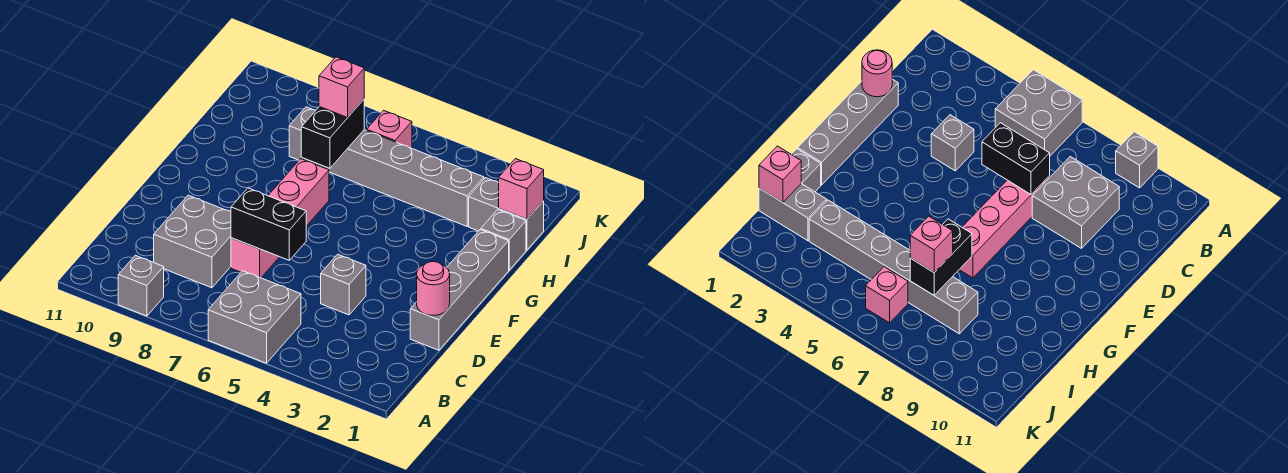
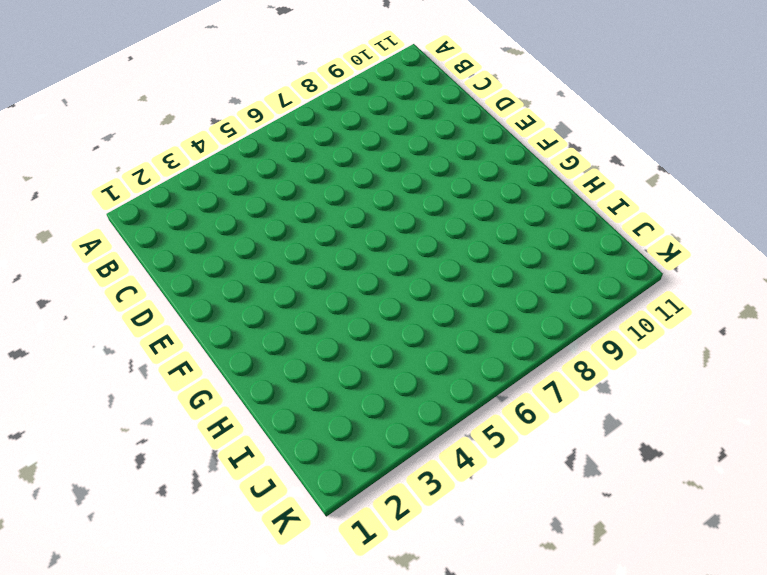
none -> grey 2x2 brick [208,271,301,363]
none -> grey 1x1 brick [118,255,164,316]
none -> grey 2x2 brick [154,195,231,288]

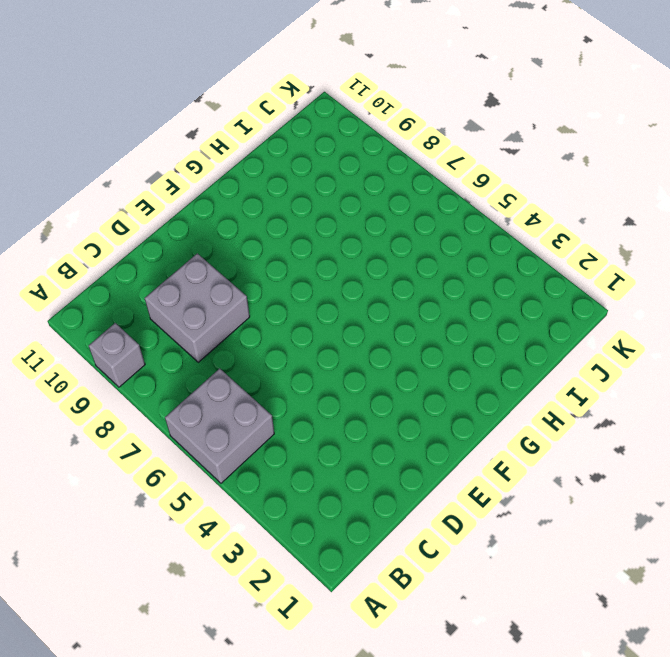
none -> grey 1x4 brick [410,230,509,350]
none -> grey 1x1 brick [321,254,366,315]
none -> pink 1x4 brick [231,159,329,278]

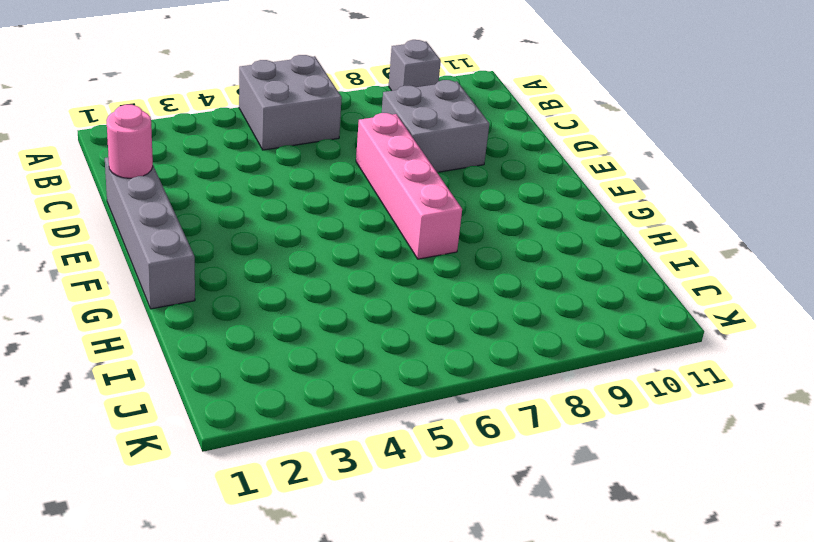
none -> grey 1x1 brick [321,254,366,315]
none -> grey 1x1 brick [481,210,526,270]
none -> grey 1x2 brick [469,178,544,250]

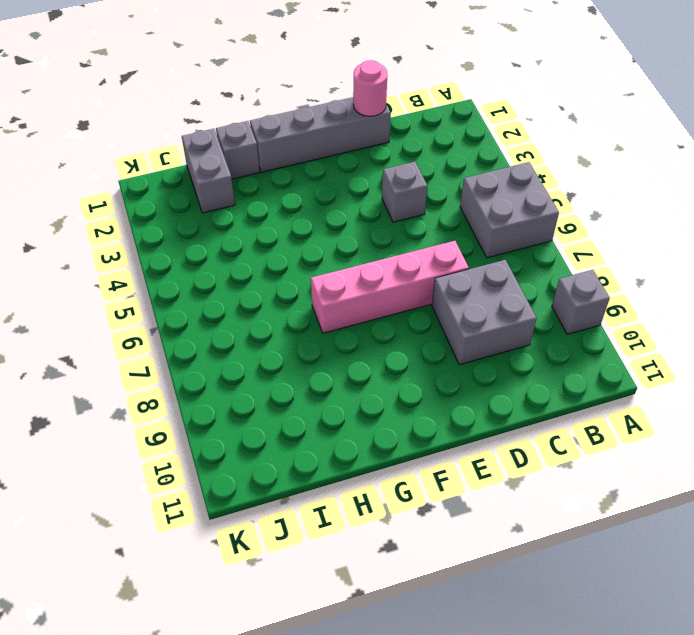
none -> grey 1x6 brick [289,107,484,226]
none -> pink 1x1 brick [367,110,412,148]
none -> black 1x2 brick [231,188,306,260]

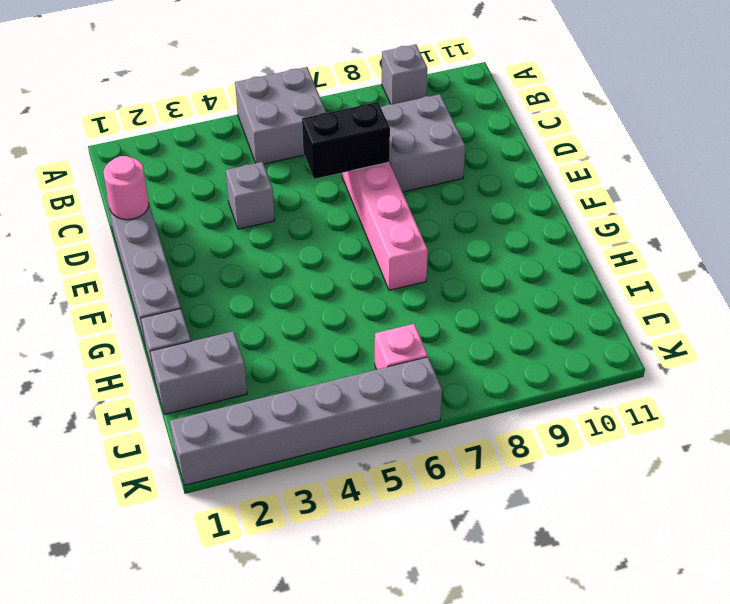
grey 1x6 brick [170,357,442,485] -> grey 1x6 brick moved to [289,107,484,226]
none -> black 1x2 brick [301,100,364,168]
none -> pink 1x1 brick [499,159,544,219]
none -> pink 1x1 brick [319,57,364,117]

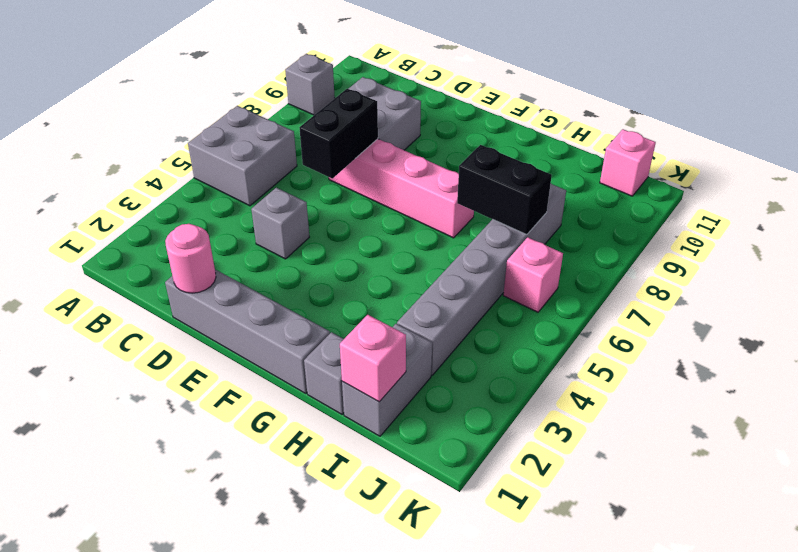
pink 1x1 brick [600,129,656,196] -> pink 1x1 brick moved to [319,57,364,117]

